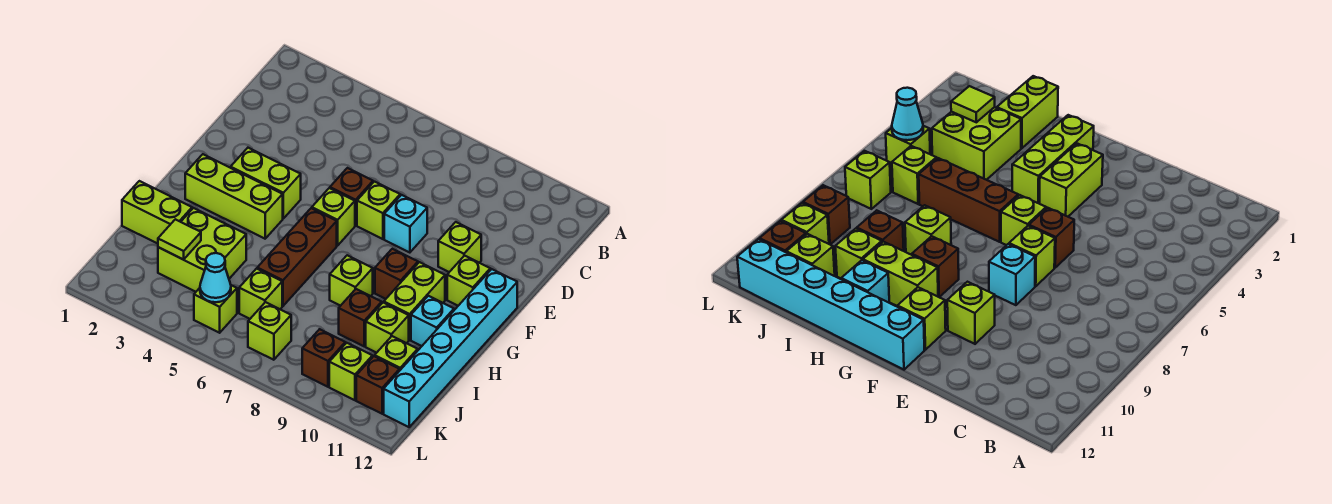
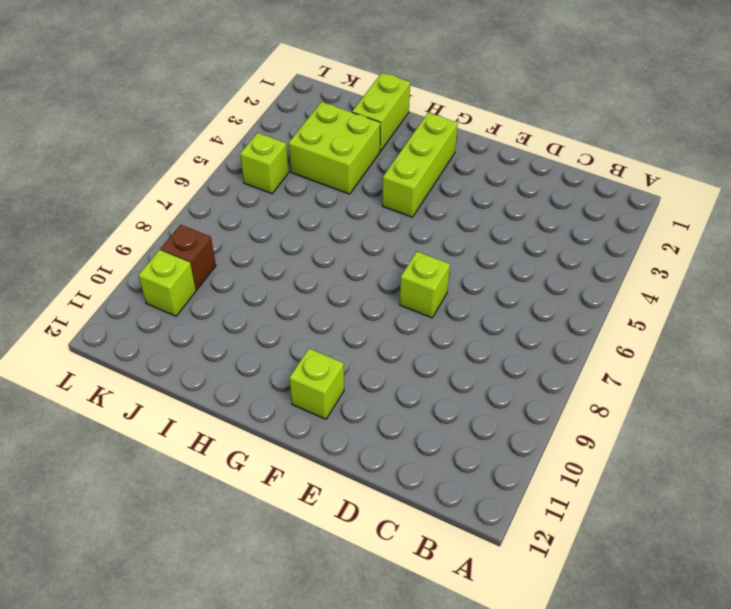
none -> brown 1x1 brick [330,168,373,225]
none -> cyan 1x1 brick [384,195,427,253]
none -> lime 1x1 brick [438,222,481,272]

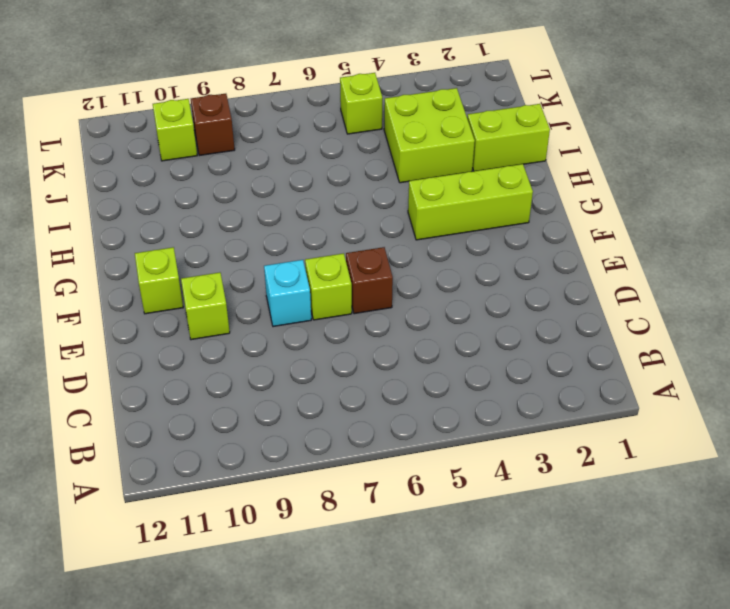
none -> lime 1x2 brick [231,148,301,218]
none -> lime 1x1 brick [312,188,355,246]
none -> cyan 1x6 brick [384,269,517,427]

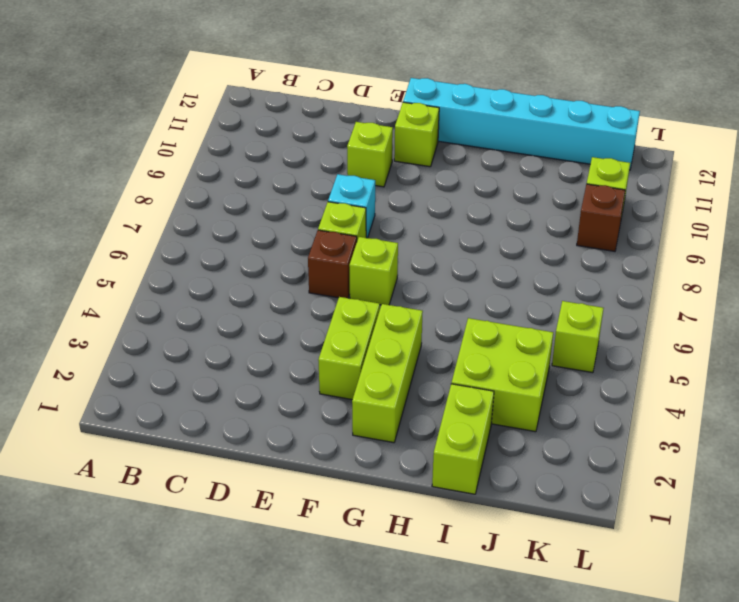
none -> brown 1x3 brick [257,208,337,306]
none -> brown 1x1 brick [375,249,418,299]
none -> lime 1x2 brick [384,262,445,340]

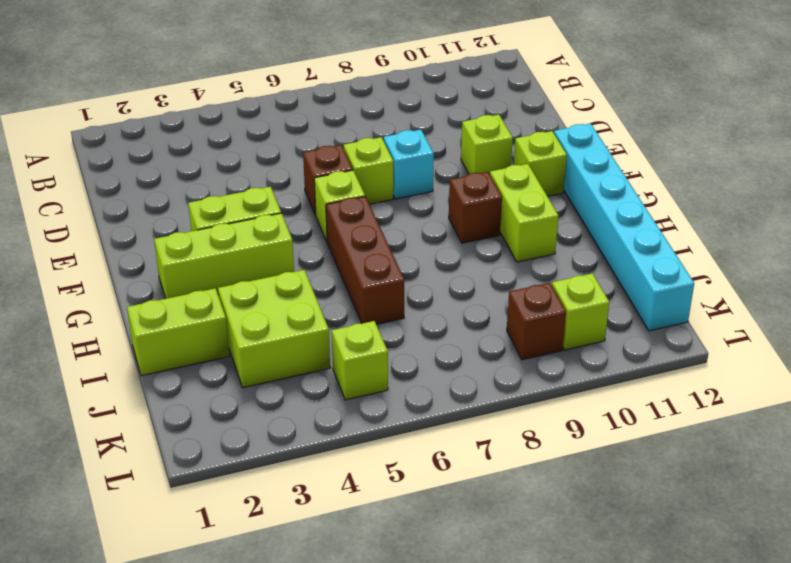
none -> lime 1x1 brick [330,255,373,306]
none -> cyan 1x1 brick [411,296,454,346]
none -> brown 1x1 brick [339,289,382,346]

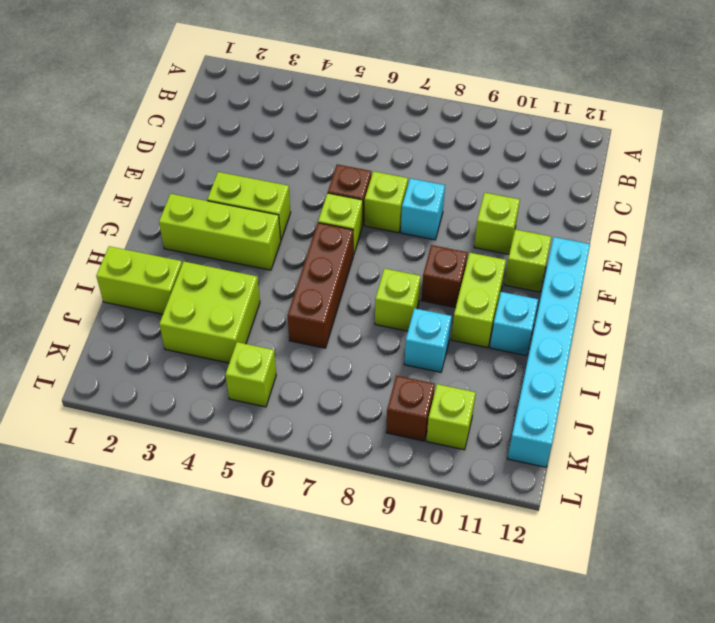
cyan 1x1 brick [404,308,452,372] -> brown 1x1 brick [339,289,382,346]
none -> lime 1x1 brick [366,303,409,353]
none -> lime 1x1 brick [239,269,282,319]
none -> lime 1x1 brick [375,336,418,370]

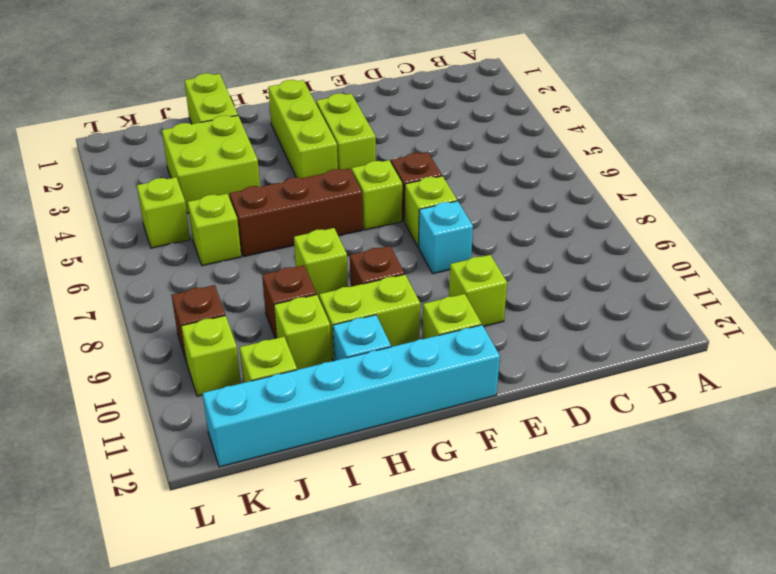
none -> lime 1x1 brick [248,302,291,360]
none -> brown 1x1 brick [356,356,400,414]
none -> lime 1x1 tile [158,219,201,260]

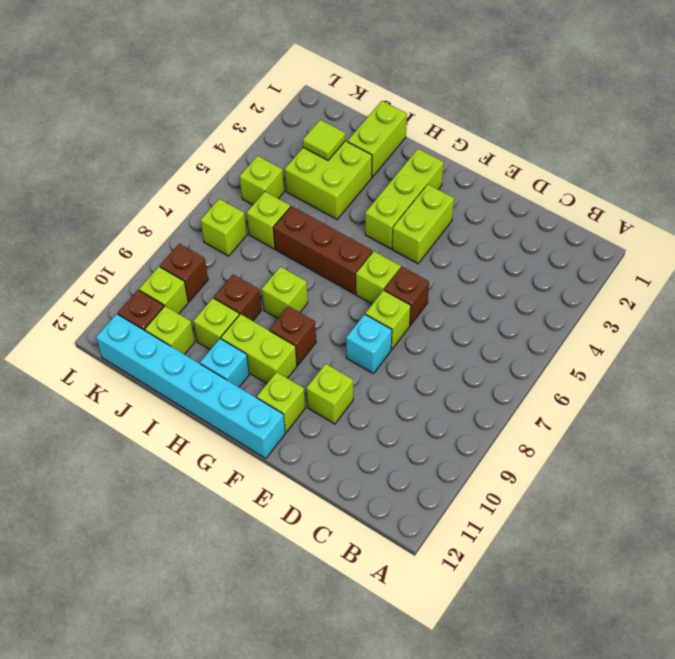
none -> cyan 1x1 cone [200,253,231,302]

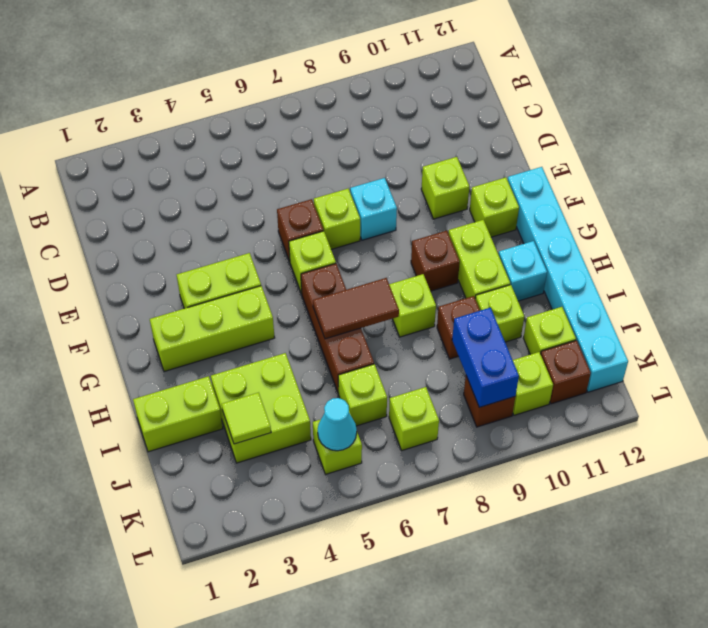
brown 1x2 tile [313,278,399,339] -> none
blue 1x2 brick [452,308,519,407] -> none

